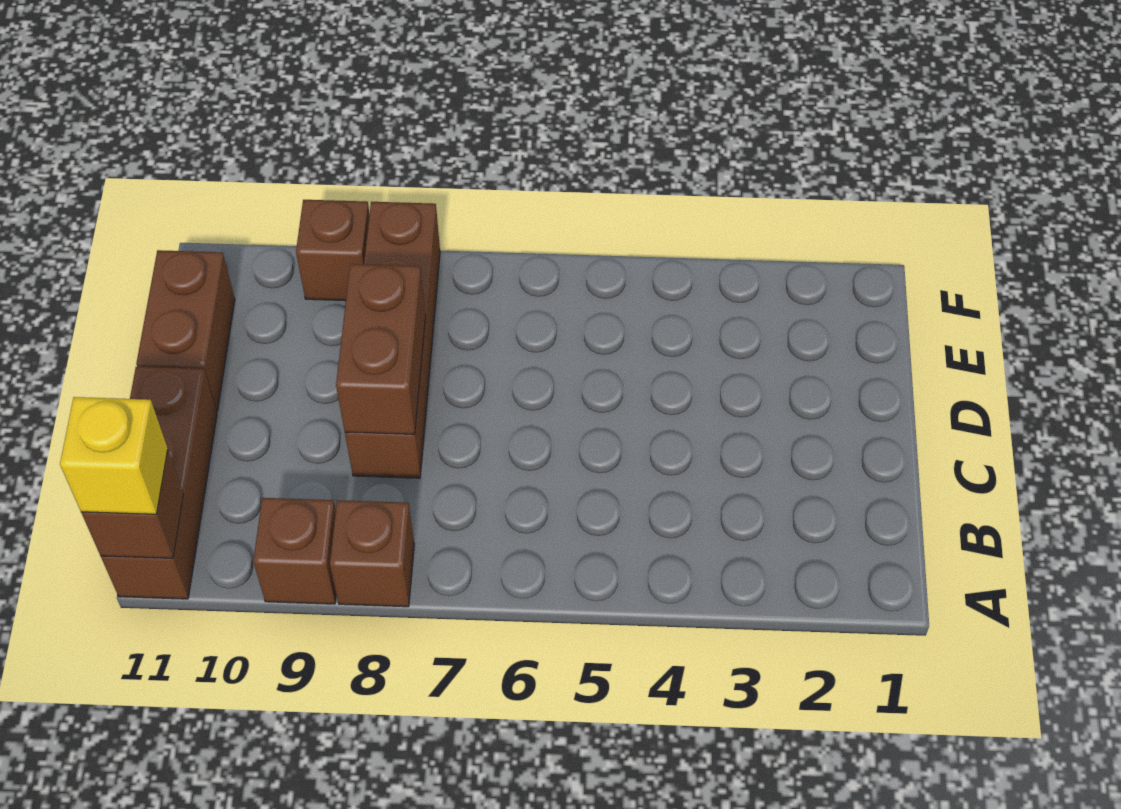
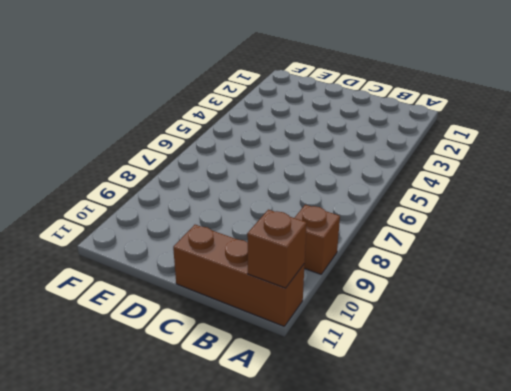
none -> brown 1x1 brick [330,500,414,607]
none -> brown 1x4 brick [345,202,440,478]

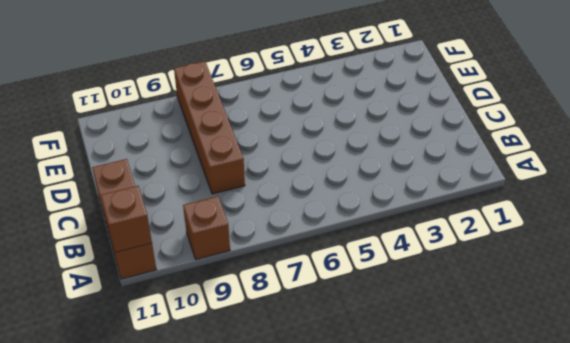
none -> brown 1x1 brick [330,500,414,607]
none -> brown 1x2 brick [136,250,235,411]

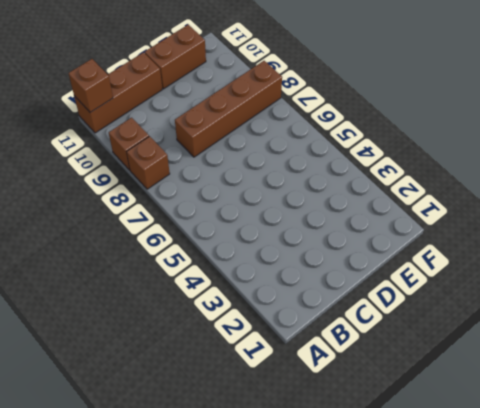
none -> brown 1x1 brick [296,200,370,301]
none -> brown 1x2 brick [336,264,426,434]

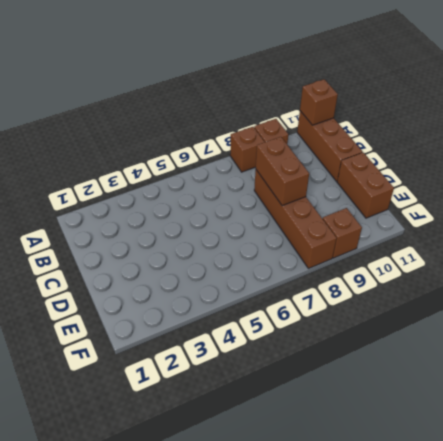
none -> yellow 1x1 brick [60,397,168,514]

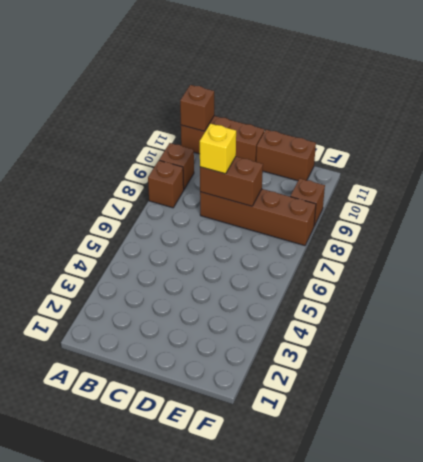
yellow 1x1 brick [200,124,236,174] -> yellow 1x1 brick moved to [60,397,168,514]

